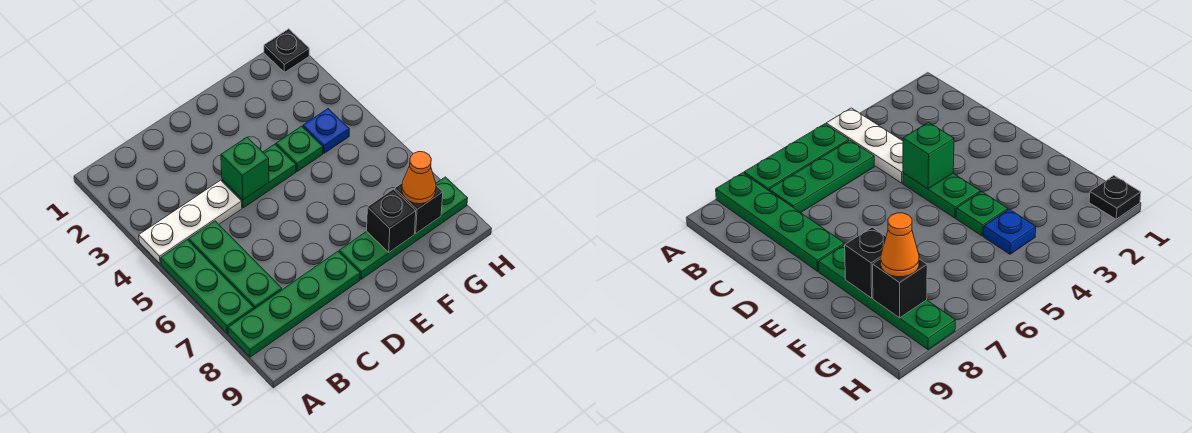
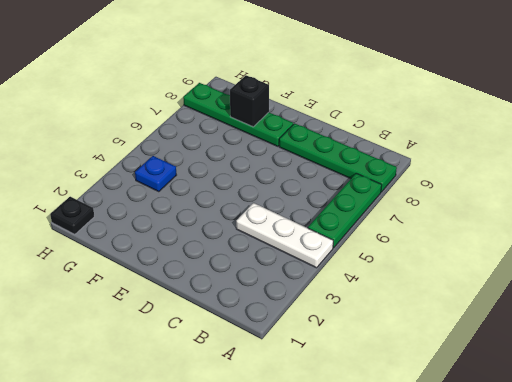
none -> green 1x3 plate [189,221,282,309]
none -> green 1x2 plate [222,144,296,208]
none -> green 1x1 plate [276,126,323,171]

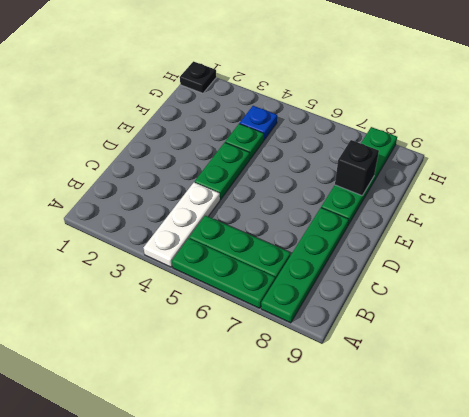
none -> green 1x1 brick [221,137,269,200]
none -> black 1x1 brick [395,183,443,233]
none -> orange 1x1 cone [402,152,436,204]

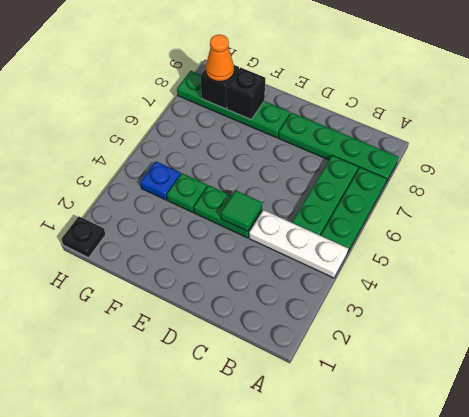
green 1x1 tile [221,190,262,231] -> green 1x1 brick [221,137,269,200]

